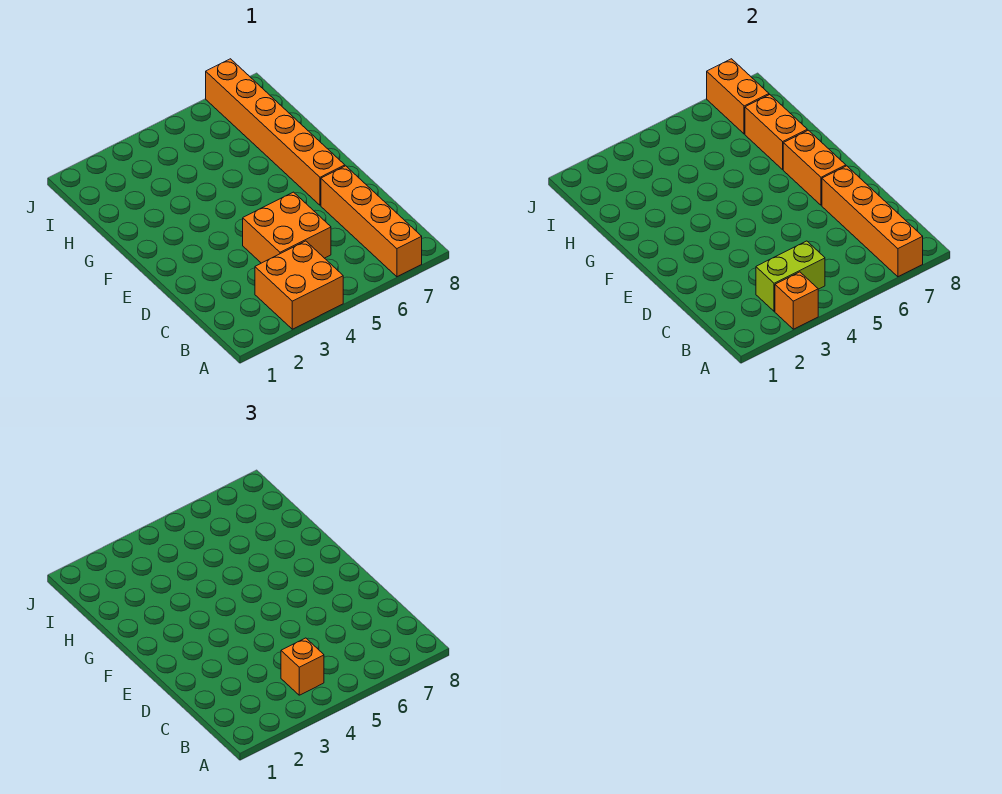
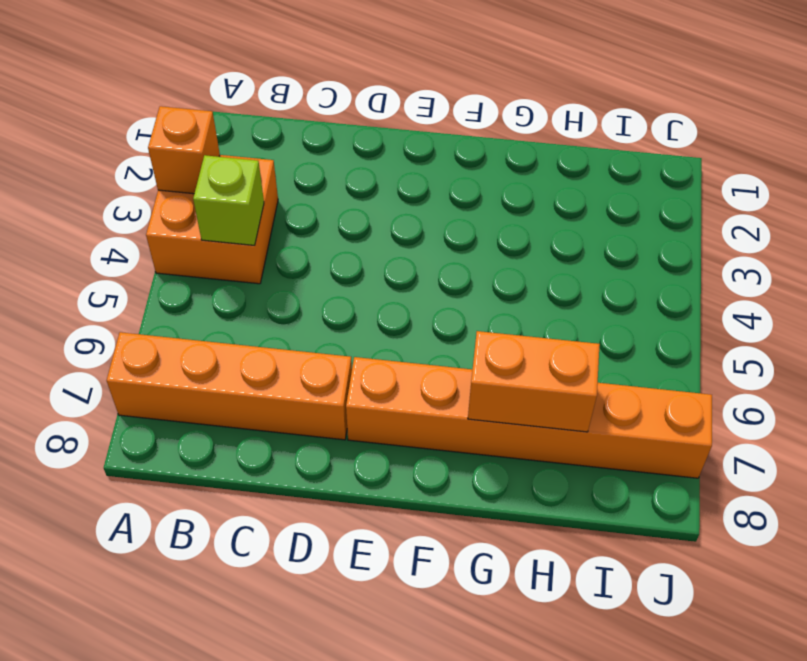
lime 1x1 brick [193,155,264,245] -> lime 1x2 brick [756,241,825,311]
none -> orange 2x2 brick [243,192,331,263]
none -> orange 1x4 brick [822,166,923,277]

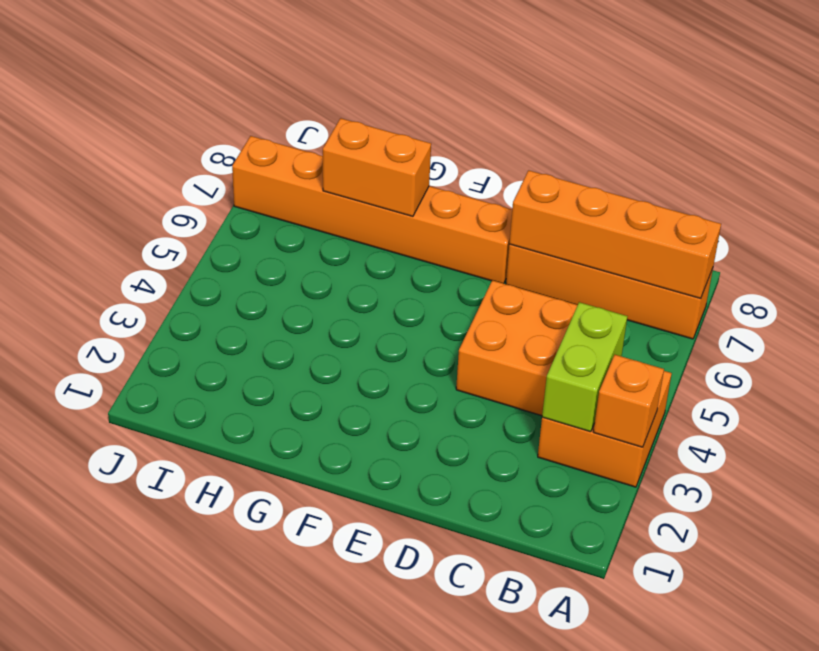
none -> orange 1x2 brick [783,130,846,205]
none -> orange 1x2 brick [707,59,769,134]

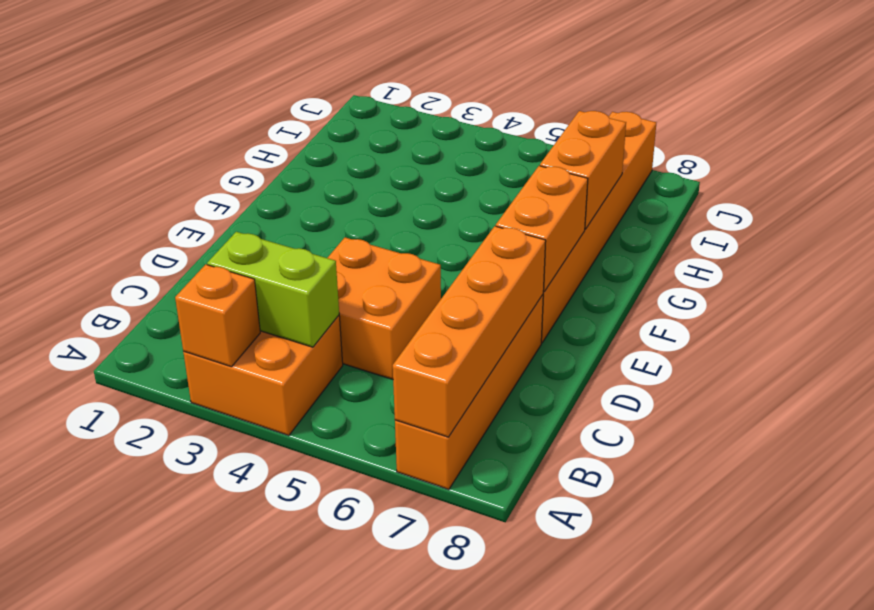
none -> orange 1x2 brick [707,59,769,134]
none -> orange 1x1 brick [281,638,324,695]

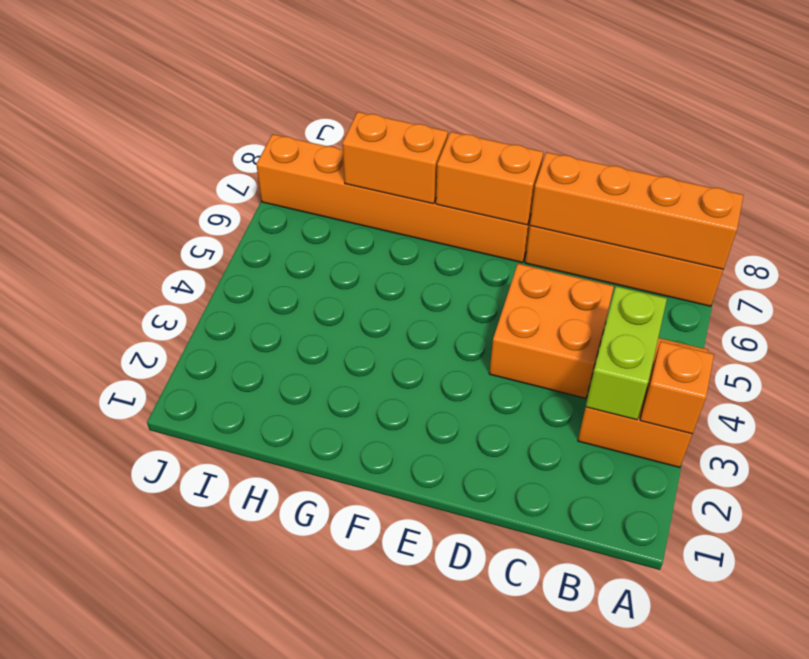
none -> orange 1x2 brick [707,59,769,134]
none -> orange 1x1 brick [281,638,324,695]

